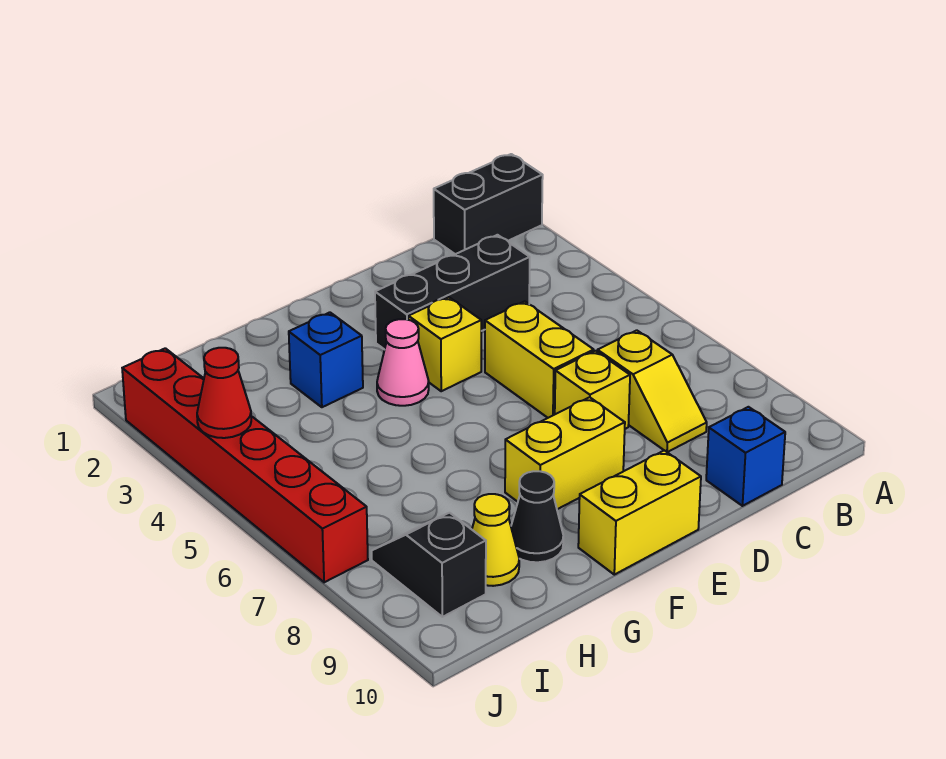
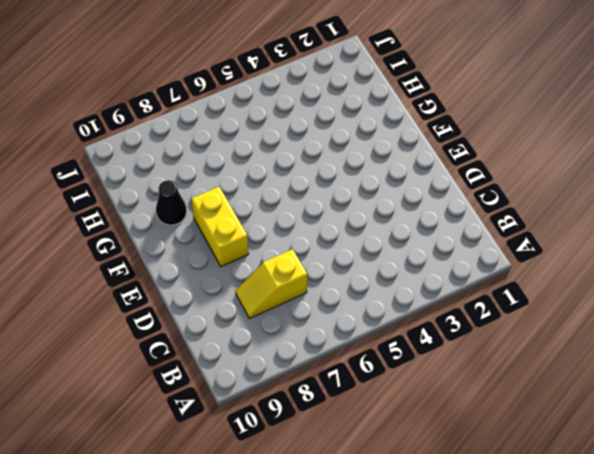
none -> black 1x2 brick [434,154,543,254]
none -> black 1x3 brick [375,235,530,350]
none -> blue 1x1 brick [706,407,785,506]

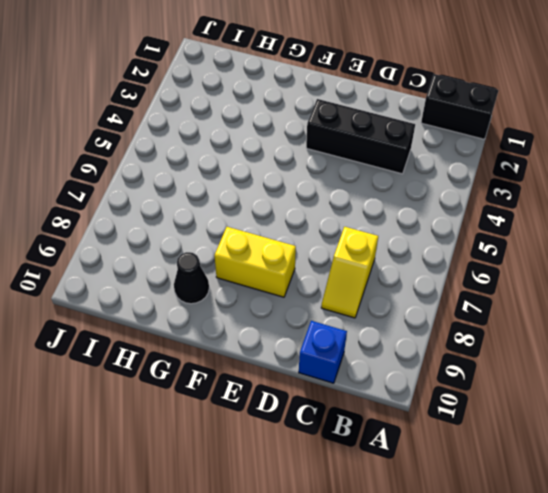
none -> yellow 1x2 brick [485,301,594,418]
none -> yellow 1x1 brick [555,351,630,429]
none -> yellow 1x1 brick [408,297,481,391]

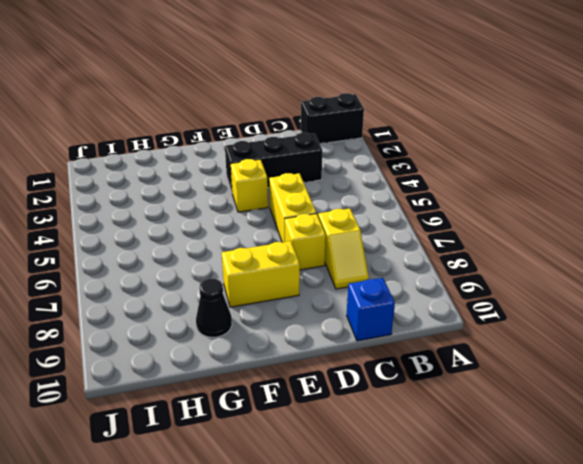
none -> yellow 1x2 brick [578,450,701,575]
none -> pink 1x1 cone [377,319,429,406]
none -> blue 1x1 brick [289,312,363,407]

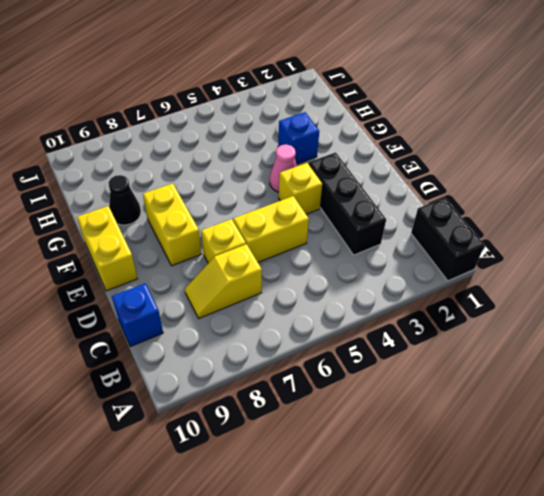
none -> yellow 1x1 cone [472,494,519,586]
none -> black 1x2 slope [372,513,486,617]
none -> red 1x6 brick [122,348,368,582]

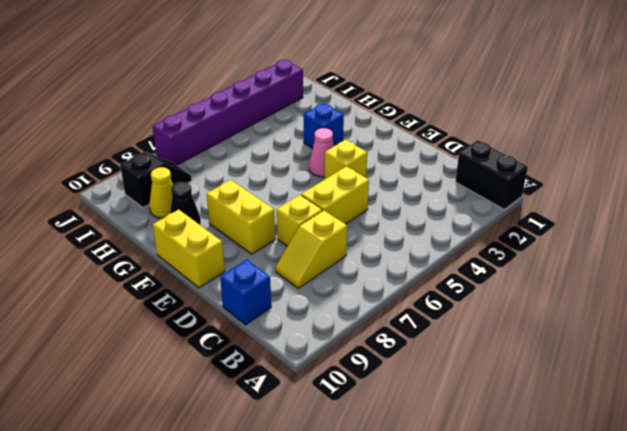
purple 1x6 brick [152,60,303,165] -> red 1x6 brick [122,348,368,582]
none -> black 1x3 brick [375,235,530,350]
none -> red 1x1 cone [197,348,251,438]

